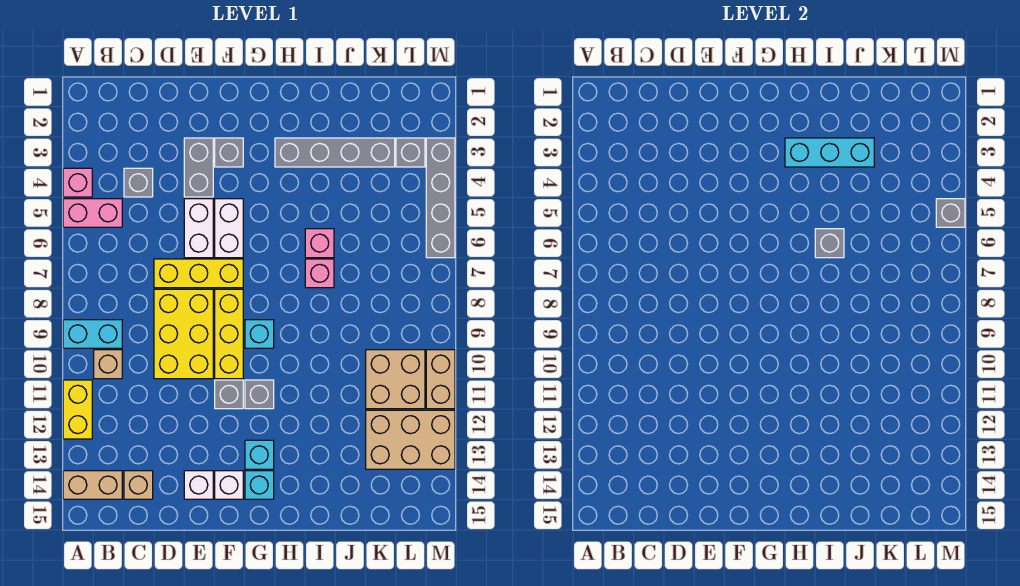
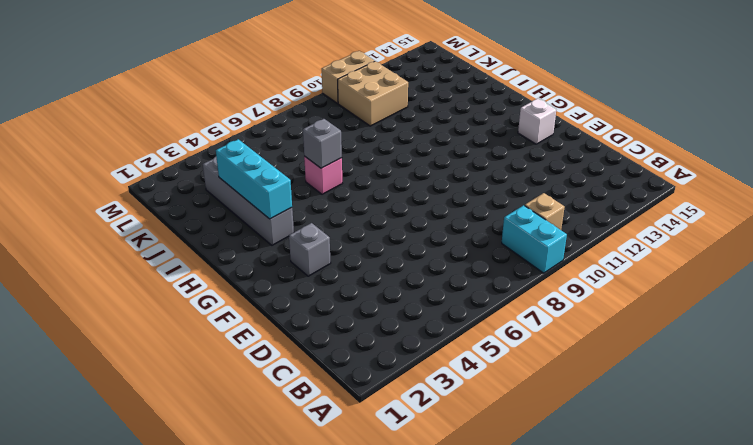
none -> pink 1x1 brick [63,168,92,197]
none -> pink 1x2 brick [63,199,122,227]
none -> yellow 1x2 brick [63,380,92,439]
none -> tan 1x2 brick [63,471,122,499]

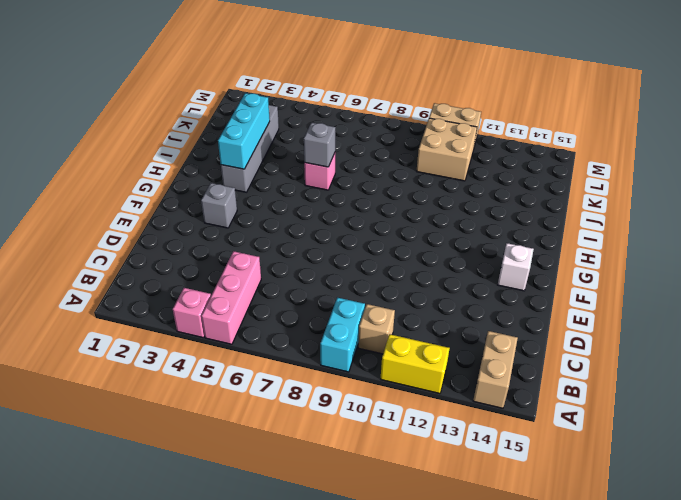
pink 1x3 brick [201,251,261,344] -> pink 1x2 brick [63,199,122,227]
none -> grey 1x1 brick [124,168,153,197]
none -> tan 1x1 brick [124,471,153,499]
none -> yellow 1x3 brick [154,259,243,288]
none -> yellow 2x3 brick [154,289,213,379]

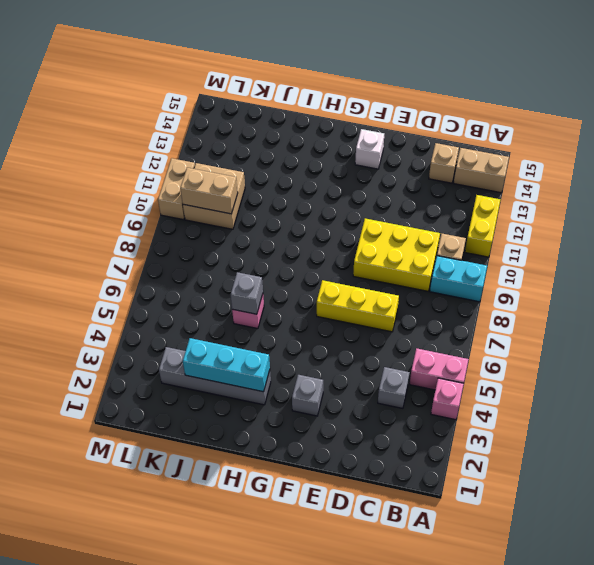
yellow 2x3 brick [353,218,440,291] -> yellow 2x3 brick turned to [154,289,213,379]
tan 1x2 brick [180,168,238,214] -> none
none -> grey 1x2 brick [184,138,213,197]
none -> white 1x2 brick [184,199,213,258]
none -> white 1x1 brick [184,471,213,499]
none -> white 1x2 brick [215,199,243,258]

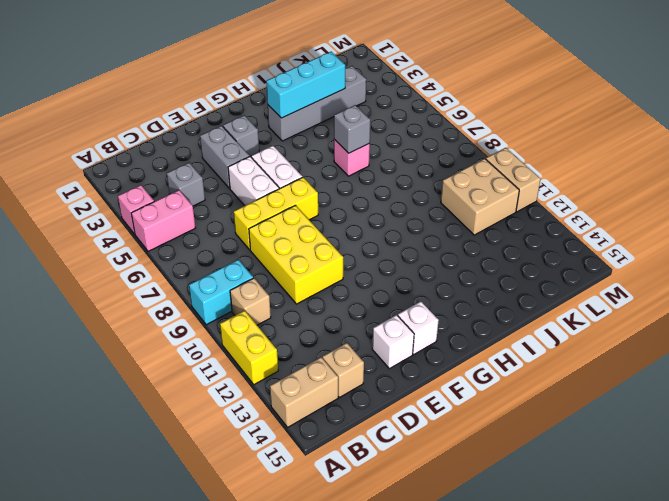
none -> yellow 1x3 brick [215,289,243,379]
none -> grey 1x1 brick [215,380,243,409]
none -> cyan 1x1 brick [245,320,274,348]
none -> grey 1x1 brick [245,380,274,409]

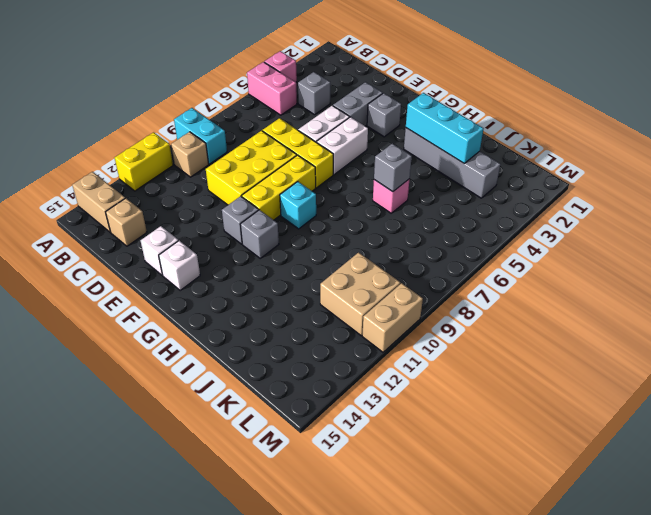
none -> cyan 1x1 brick [245,440,274,469]
none -> cyan 1x1 brick [245,471,274,499]
none -> pink 1x1 brick [305,259,334,288]
none -> tan 2x3 brick [366,410,455,469]

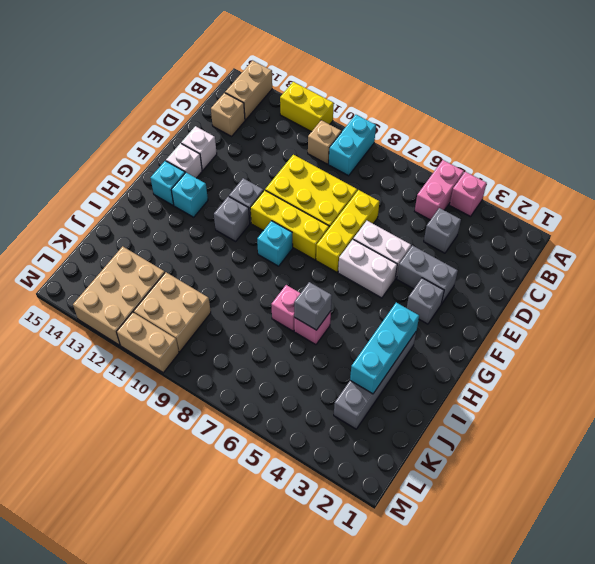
none -> grey 1x1 brick [396,138,425,167]
none -> grey 1x4 brick [426,138,455,258]
none -> grey 1x1 brick [936,199,965,227]

